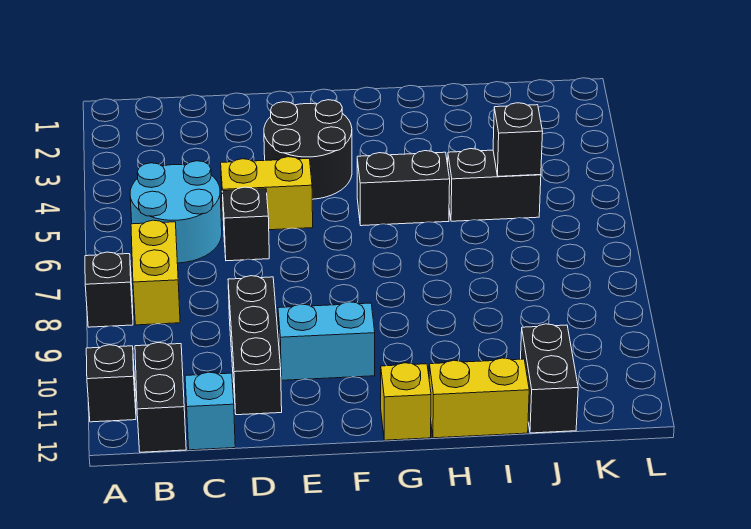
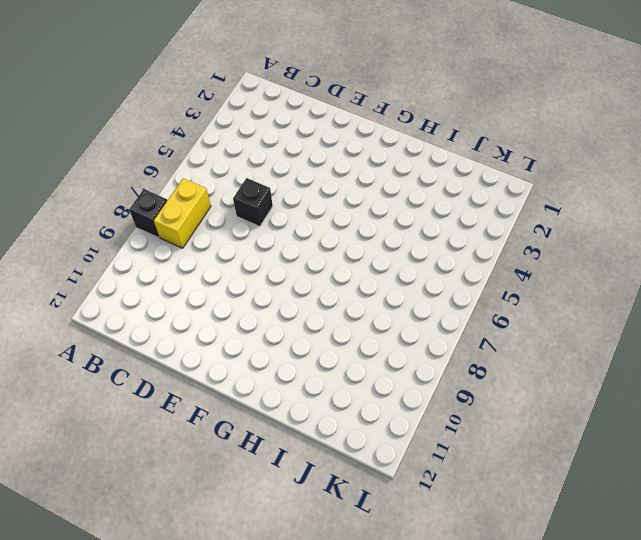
none -> black 1x1 brick [86,345,136,422]
none -> cyan 2x2 round brick [130,161,222,263]
none -> black 1x2 brick [135,343,186,452]

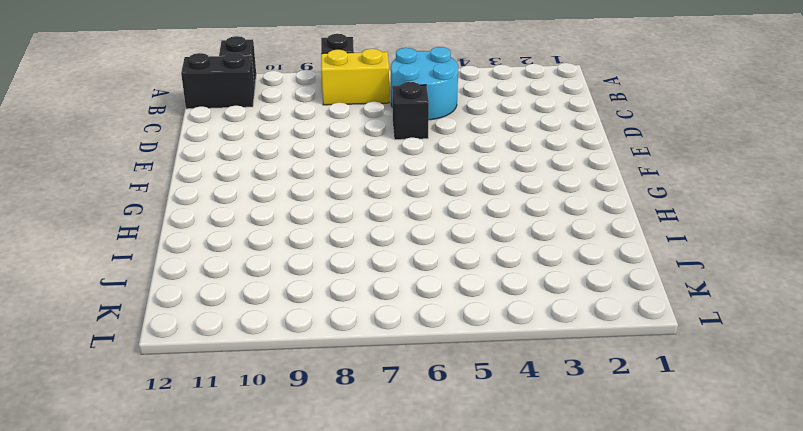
none -> cyan 1x1 brick [185,372,235,450]
none -> yellow 1x2 brick [221,157,313,230]
none -> black 1x3 brick [228,276,282,415]

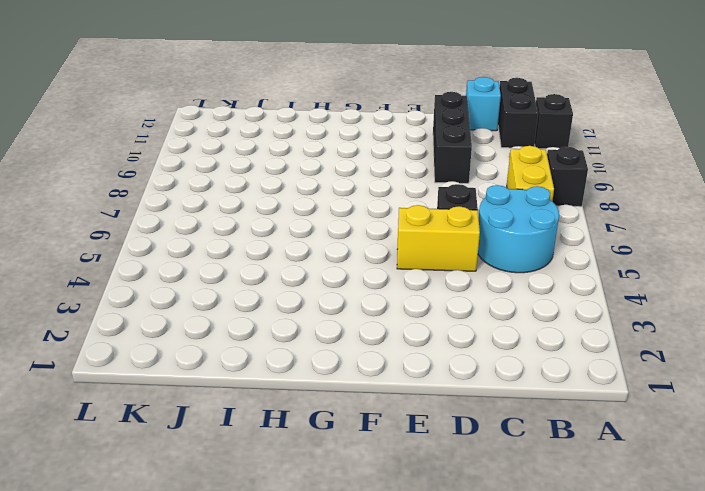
none -> black 2x2 round brick [264,100,352,199]
none -> cyan 1x2 brick [278,302,375,380]
none -> black 1x2 brick [357,151,450,226]

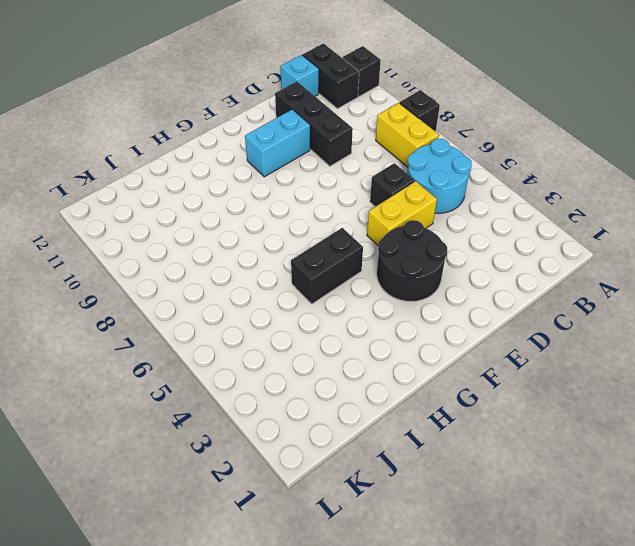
none -> yellow 1x1 brick [381,363,431,440]
none -> yellow 1x2 brick [429,358,529,438]
none -> black 1x2 brick [448,149,541,221]

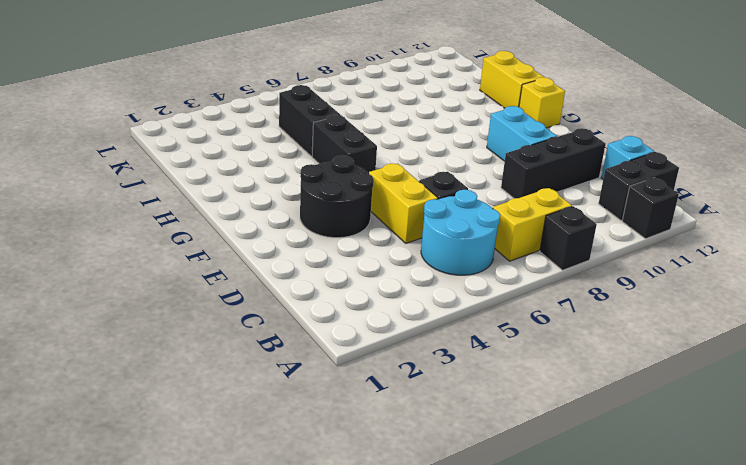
none -> black 1x2 brick [521,324,578,433]
none -> black 1x1 brick [493,103,543,176]

